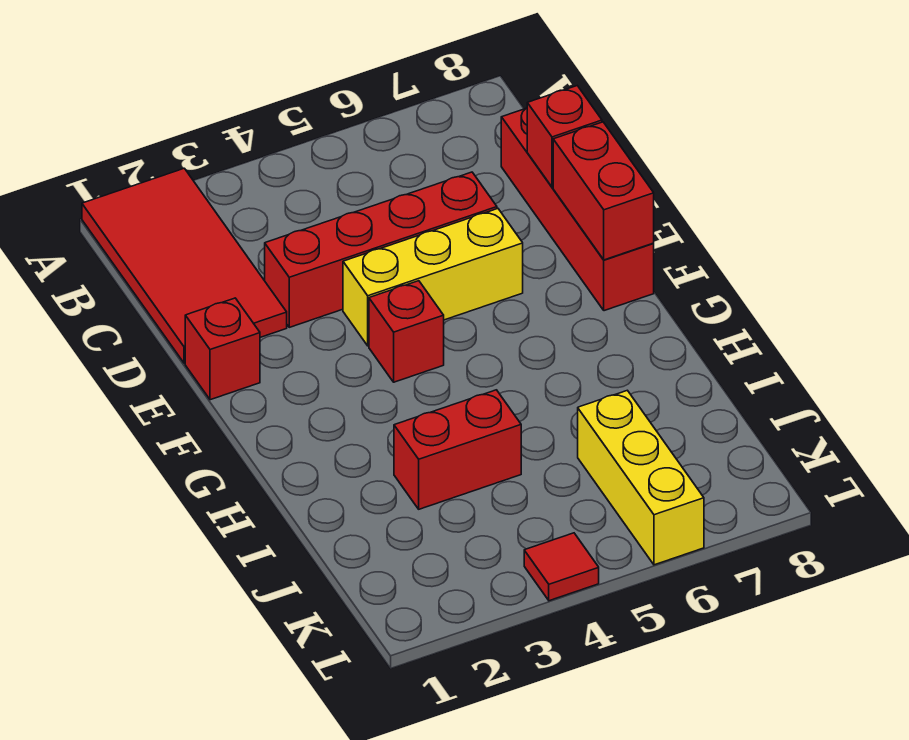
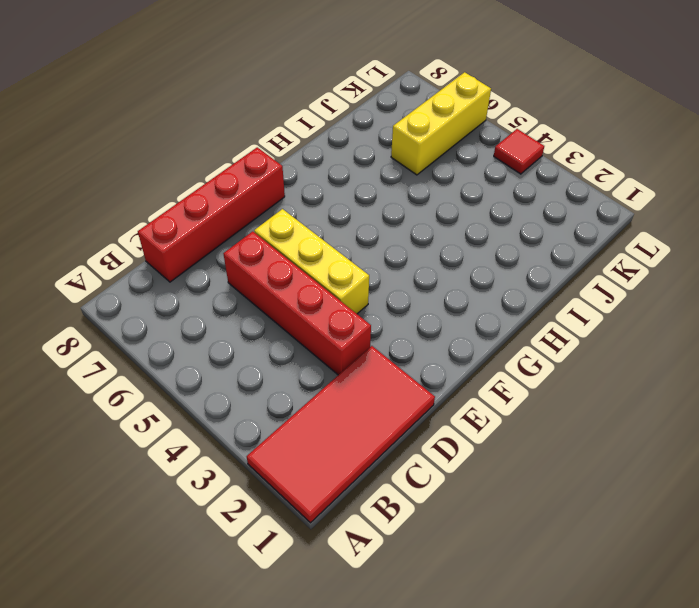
none -> red 1x1 brick [185,298,260,400]
none -> red 1x1 brick [369,281,444,382]

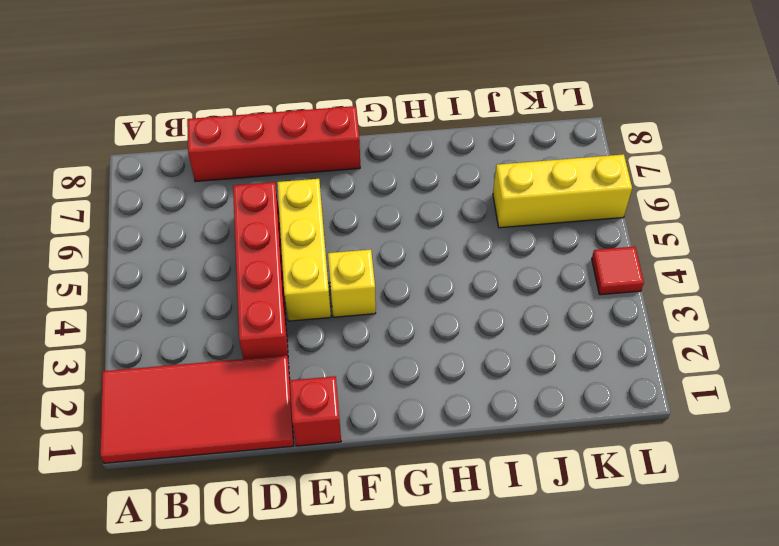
yellow 1x1 brick [328,249,376,317] -> red 1x1 brick [369,281,444,382]
none -> red 1x2 brick [394,390,521,509]
none -> red 1x1 brick [527,86,602,187]

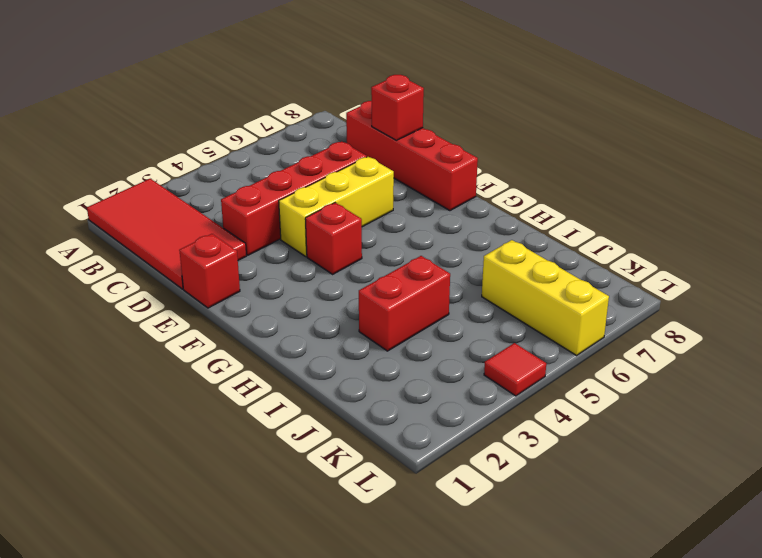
none -> red 1x2 brick [553,122,654,260]

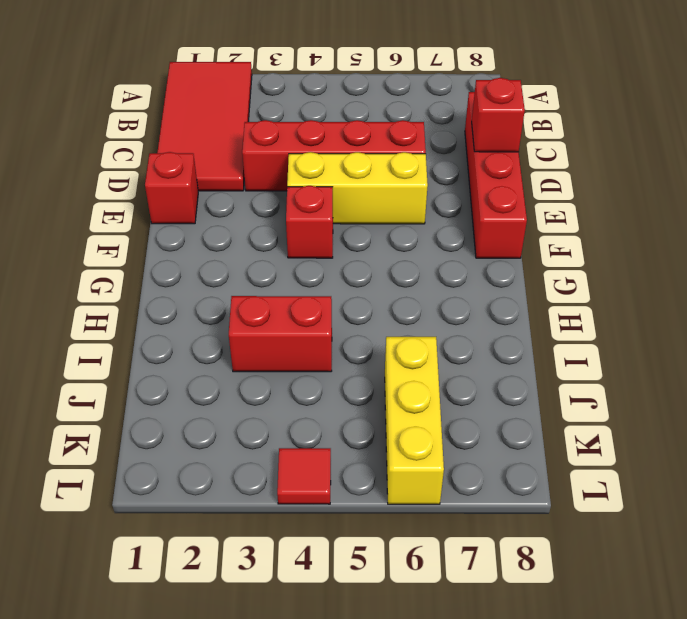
none -> red 1x2 brick [553,122,654,260]

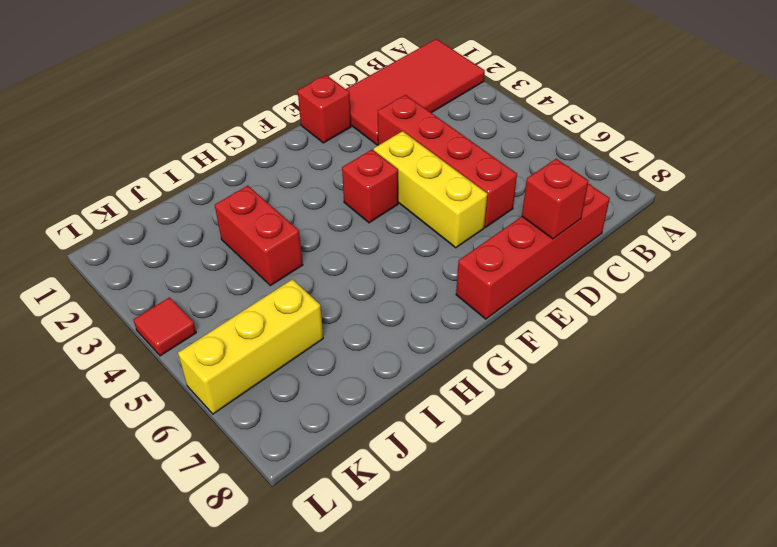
none -> red 1x2 brick [553,122,654,260]

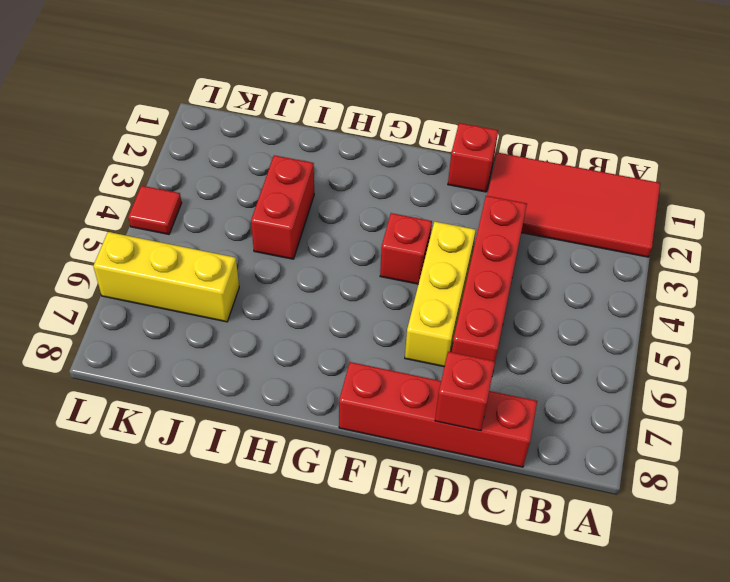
none -> red 1x2 brick [553,122,654,260]

